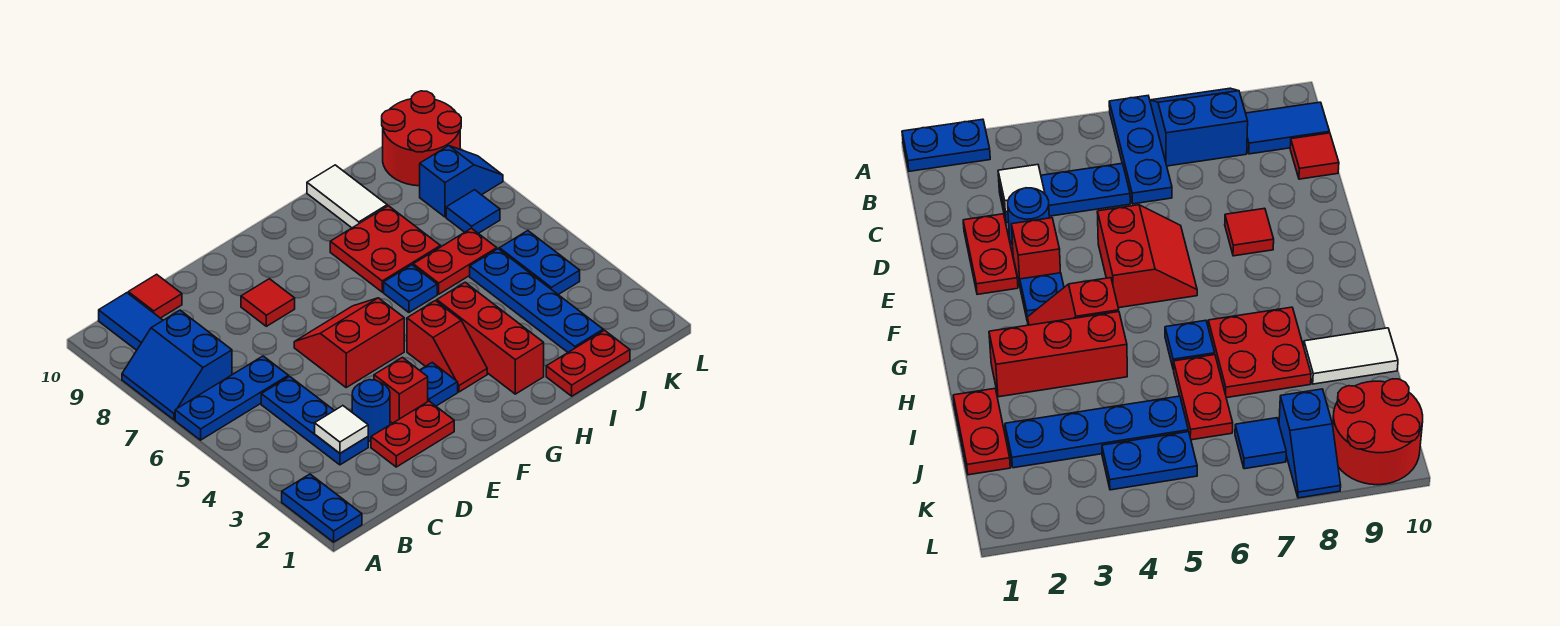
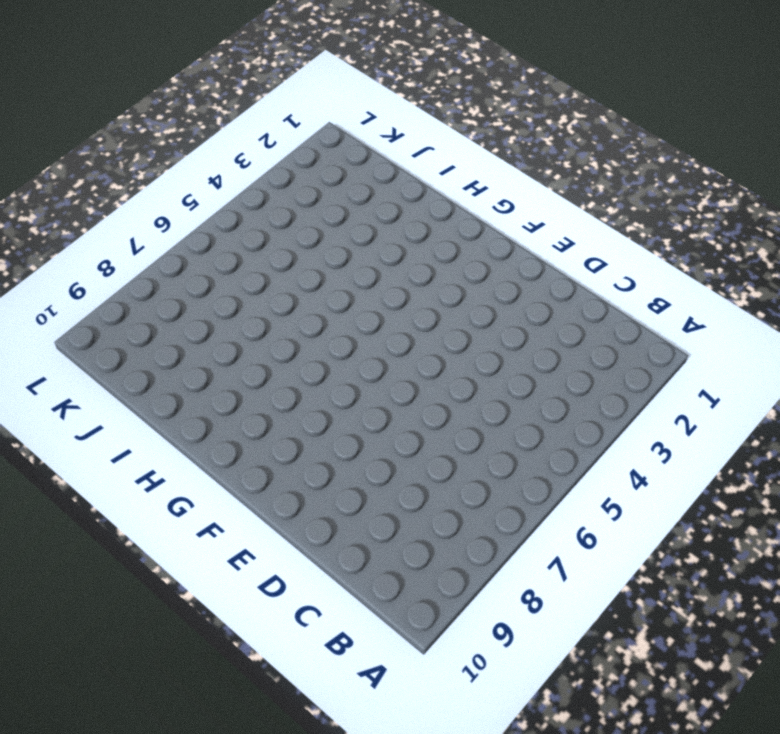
none -> blue 1x2 plate [282,474,362,542]
none -> blue 1x3 plate [175,356,288,440]
none -> blue 2x2 slope [122,310,232,420]

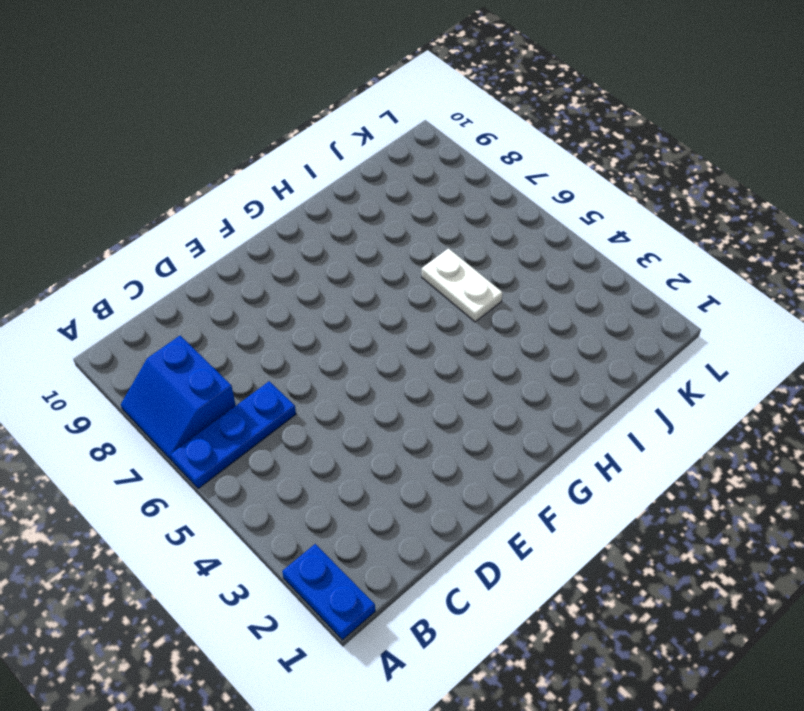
white 1x2 plate [422,249,503,322] -> red 1x2 plate [413,228,497,294]
none -> blue 1x2 tile [99,293,163,350]
none -> blue 1x3 plate [261,376,368,465]
none -> red 1x1 tile [128,274,182,318]

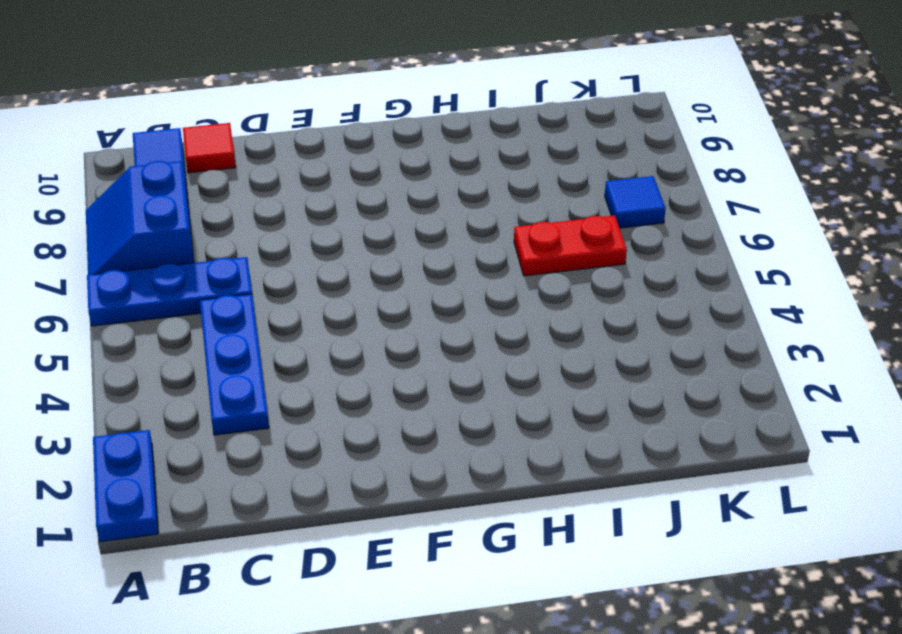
none -> red 1x2 plate [371,401,454,467]
none -> blue 1x1 round brick [352,380,390,441]
none -> red 1x1 brick [374,357,428,423]

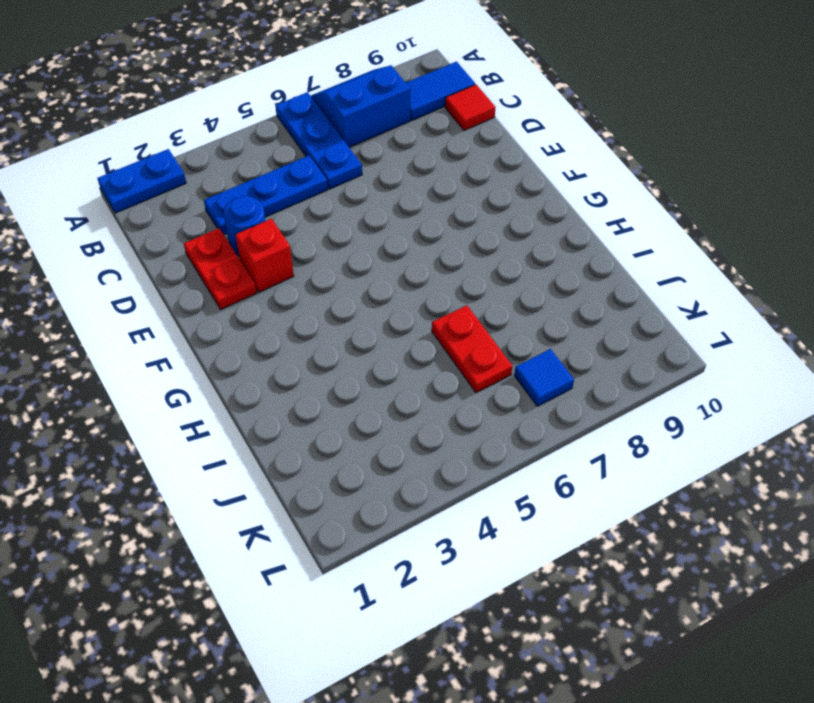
none -> red 2x2 slope [294,298,404,387]
none -> red 1x1 tile [241,279,295,326]
none -> blue 1x1 plate [420,363,458,406]

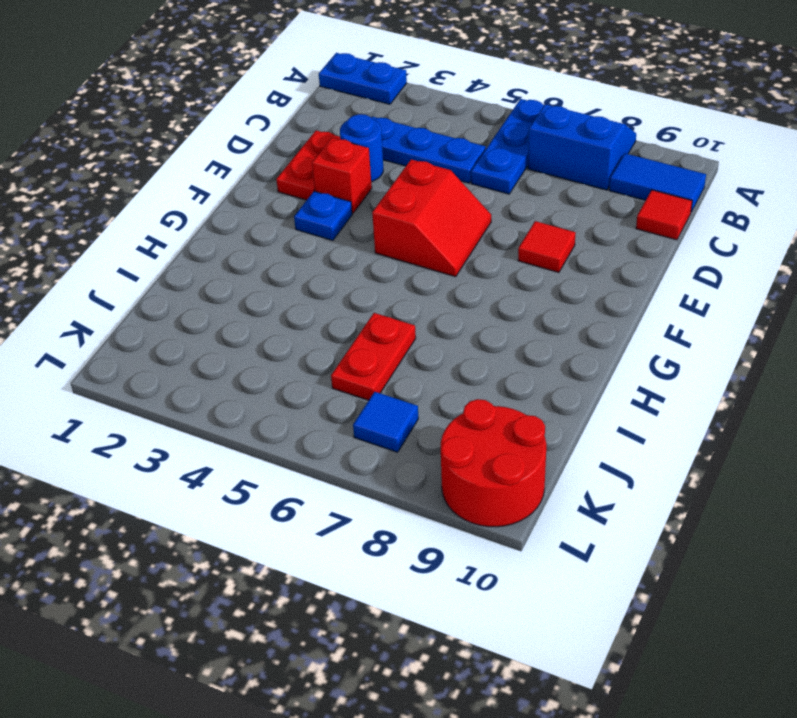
none -> red 1x2 slope [407,301,487,392]
none -> red 1x3 brick [437,282,544,394]
none -> blue 1x1 plate [384,265,437,312]

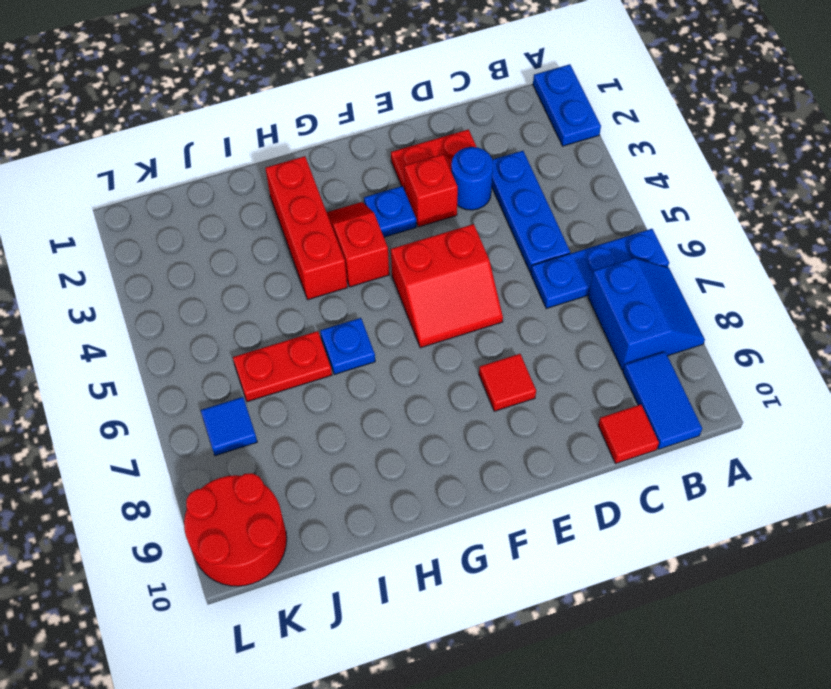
none -> red 2x2 plate [330,206,440,292]
none -> red 1x2 plate [546,330,630,396]
none -> white 1x2 tile [307,165,387,228]

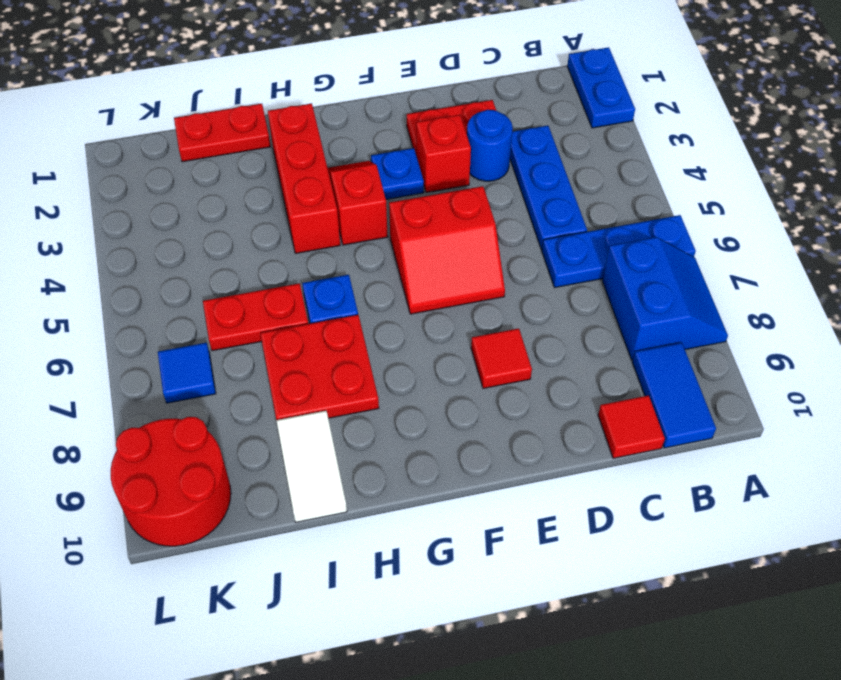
none -> blue 1x4 plate [470,249,603,352]
none -> blue 1x2 plate [499,231,580,295]
none -> blue 1x2 slope [420,146,503,217]

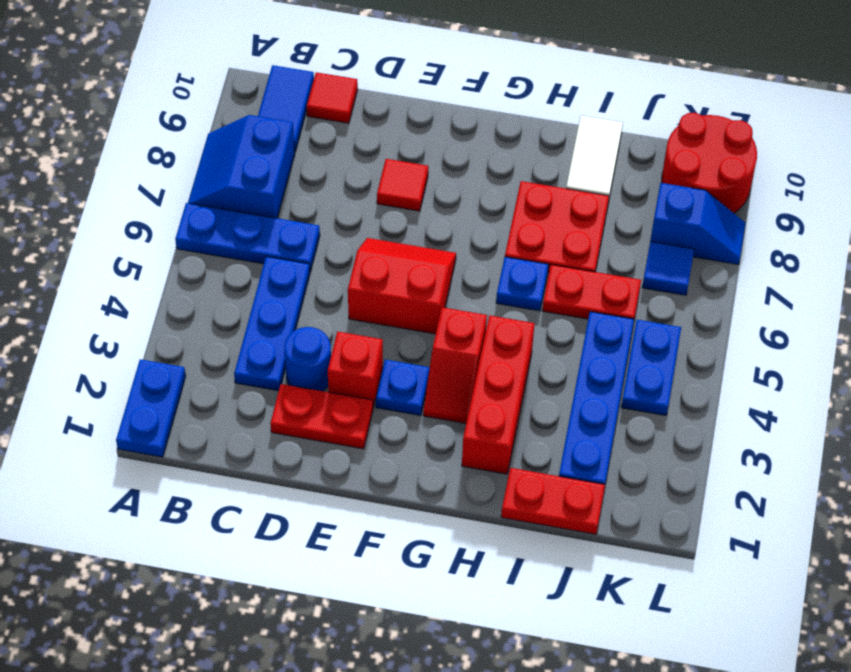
none -> white 1x1 tile [315,406,368,453]

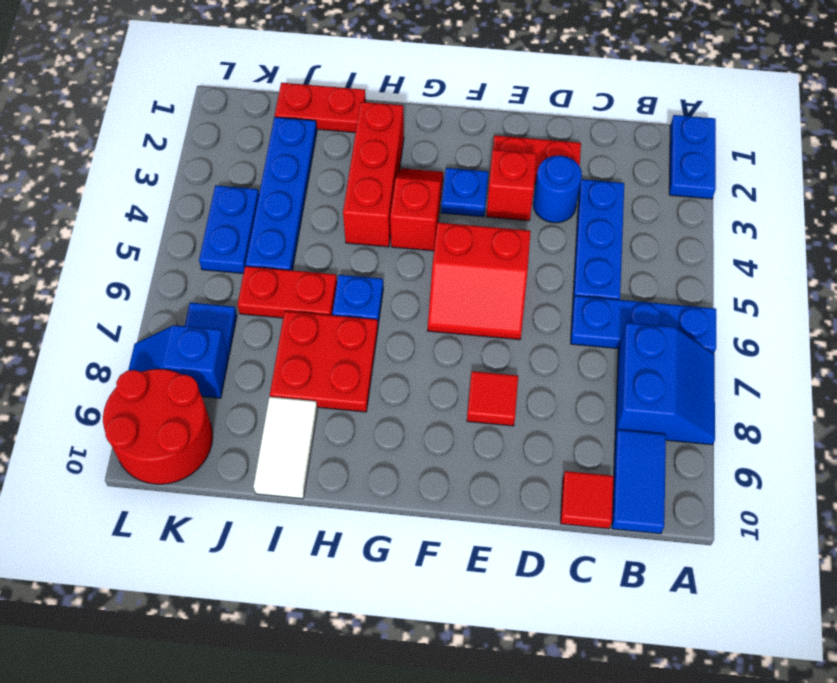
none -> white 1x1 tile [315,406,368,453]

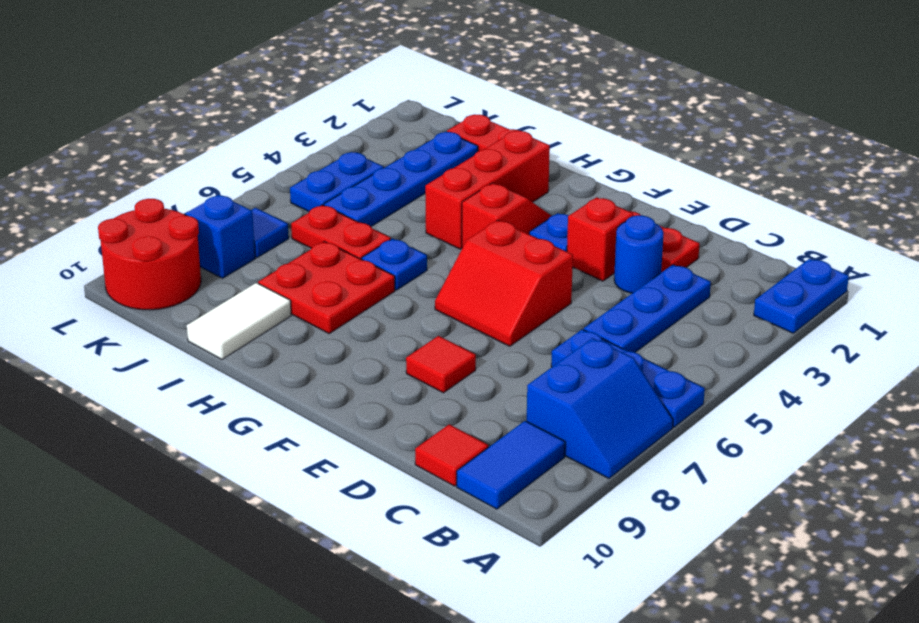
none -> white 1x1 tile [315,406,368,453]

